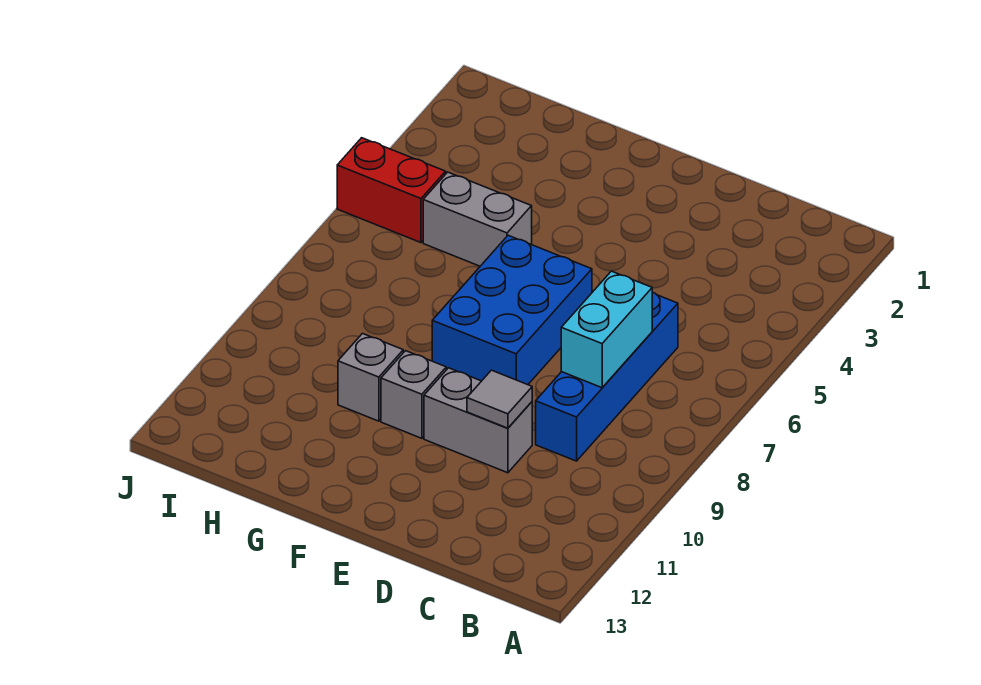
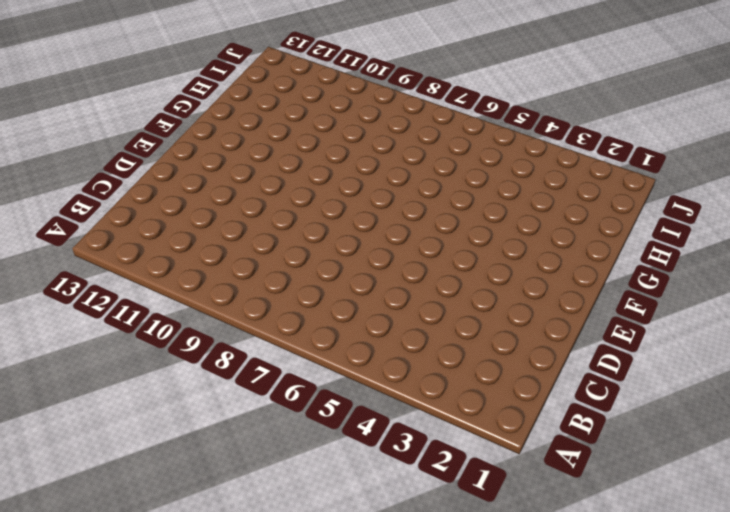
none -> blue 1x4 brick [536,292,678,461]
none -> grey 1x2 brick [424,368,532,473]

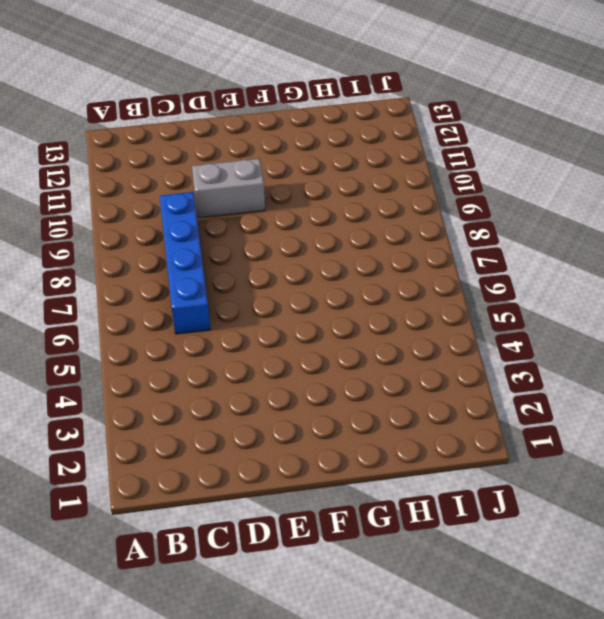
none -> blue 2x3 brick [432,235,592,385]
none -> grey 1x1 brick [381,351,446,438]

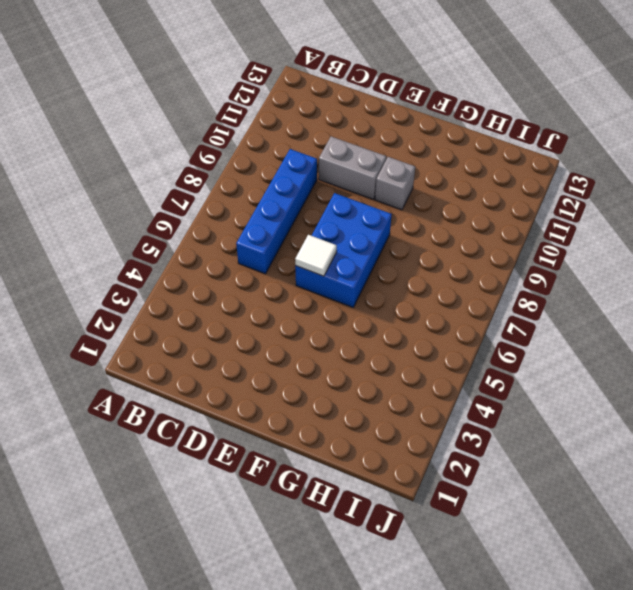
white 1x1 tile [295,235,337,276] -> none
none -> grey 1x2 brick [423,172,532,266]
none -> grey 1x1 brick [338,334,403,421]

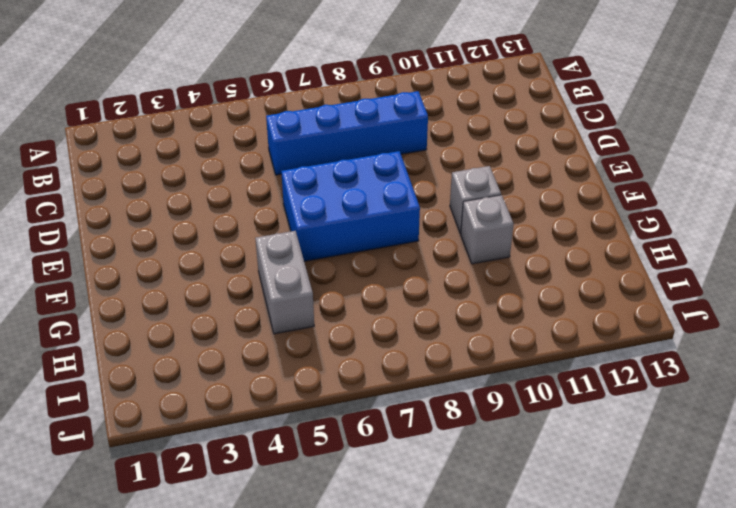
none -> grey 1x2 brick [424,368,532,473]
none -> red 1x2 brick [337,138,446,243]

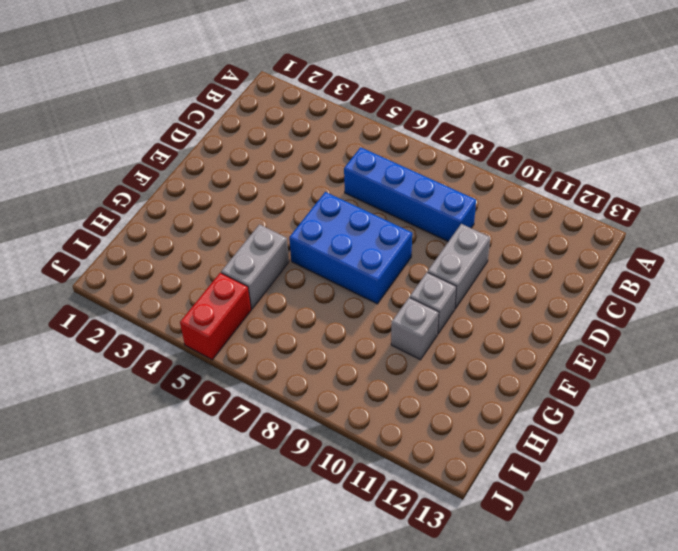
none -> cyan 1x2 brick [561,271,652,388]
none -> grey 1x1 tile [467,370,532,428]

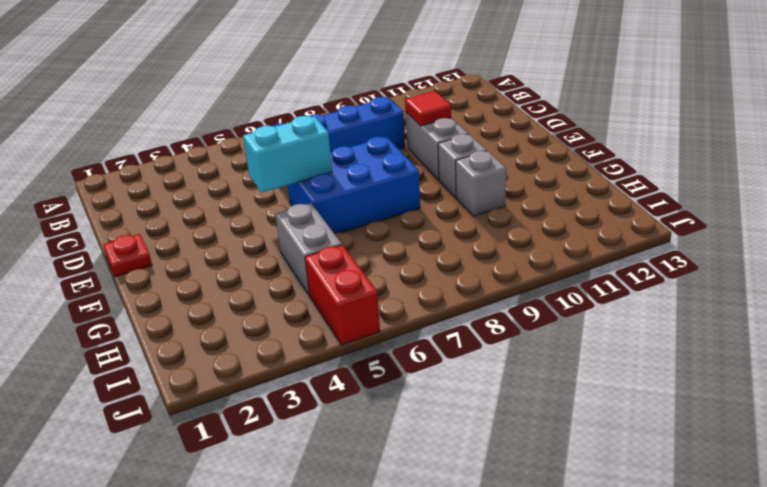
red 1x1 tile [405,91,451,126] -> grey 1x1 tile [467,370,532,428]
red 1x1 plate [103,234,152,277] -> none
cyan 1x2 brick [243,116,332,193] -> cyan 1x2 brick moved to [561,271,652,388]

